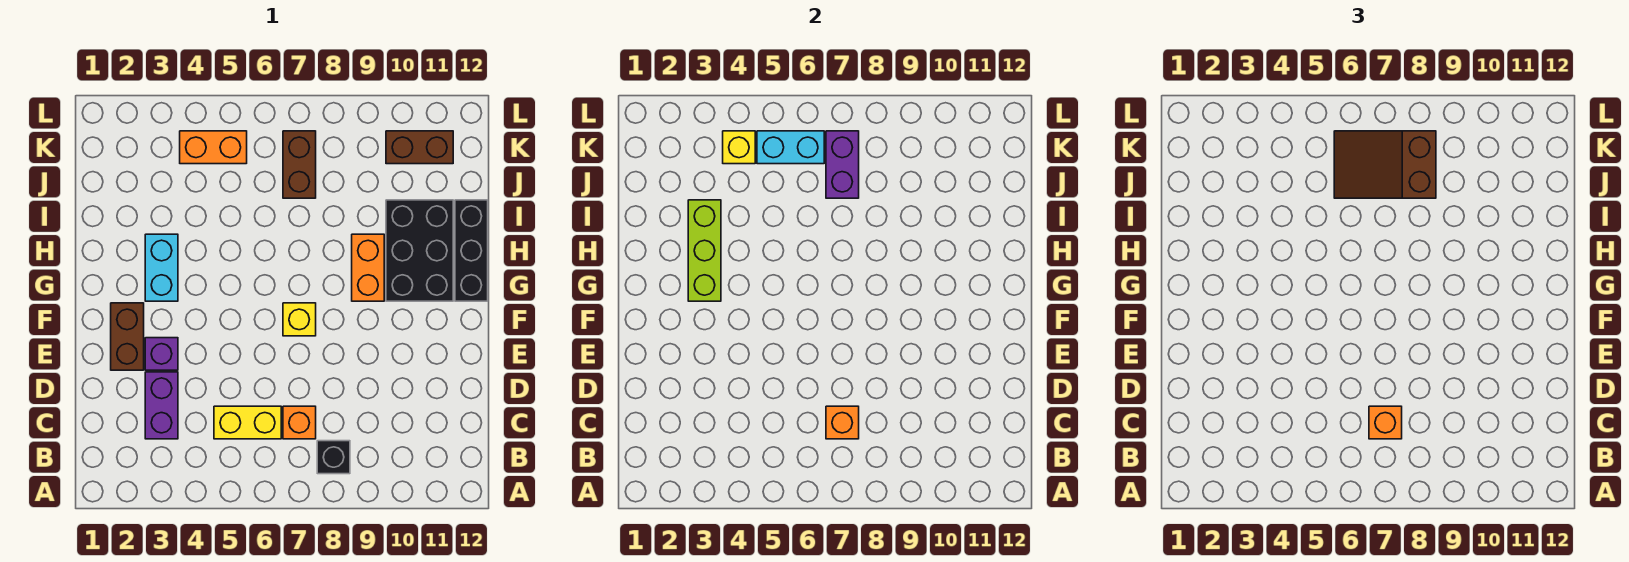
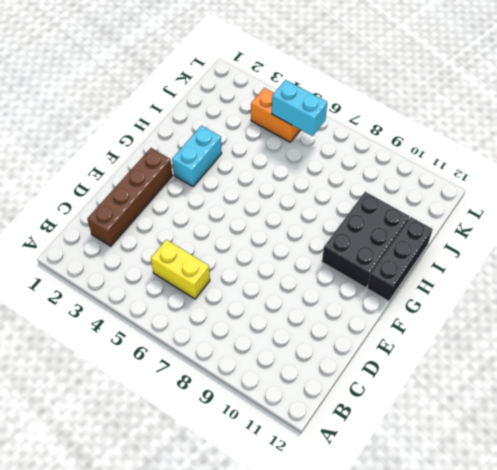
brown 1x4 brick [87,148,172,246] -> brown 1x2 brick [111,303,144,370]
none -> black 1x1 brick [317,441,350,474]
none -> purple 1x2 brick [145,372,178,439]
none -> orange 1x1 brick [283,406,316,439]

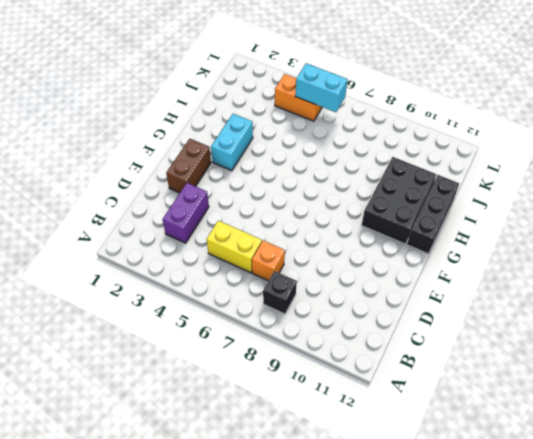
none -> purple 1x1 brick [145,338,178,370]
none -> yellow 1x1 brick [283,303,316,336]
none -> orange 1x2 brick [352,234,384,301]

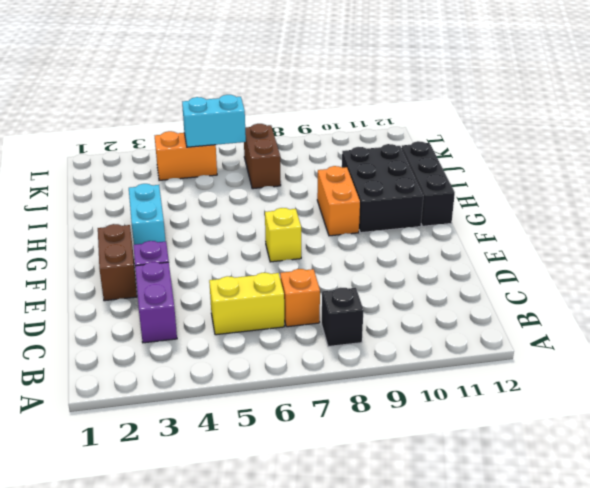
none -> brown 1x2 brick [386,131,453,164]
none -> orange 1x1 brick [826,406,859,439]
none -> lime 1x3 brick [688,200,721,301]

